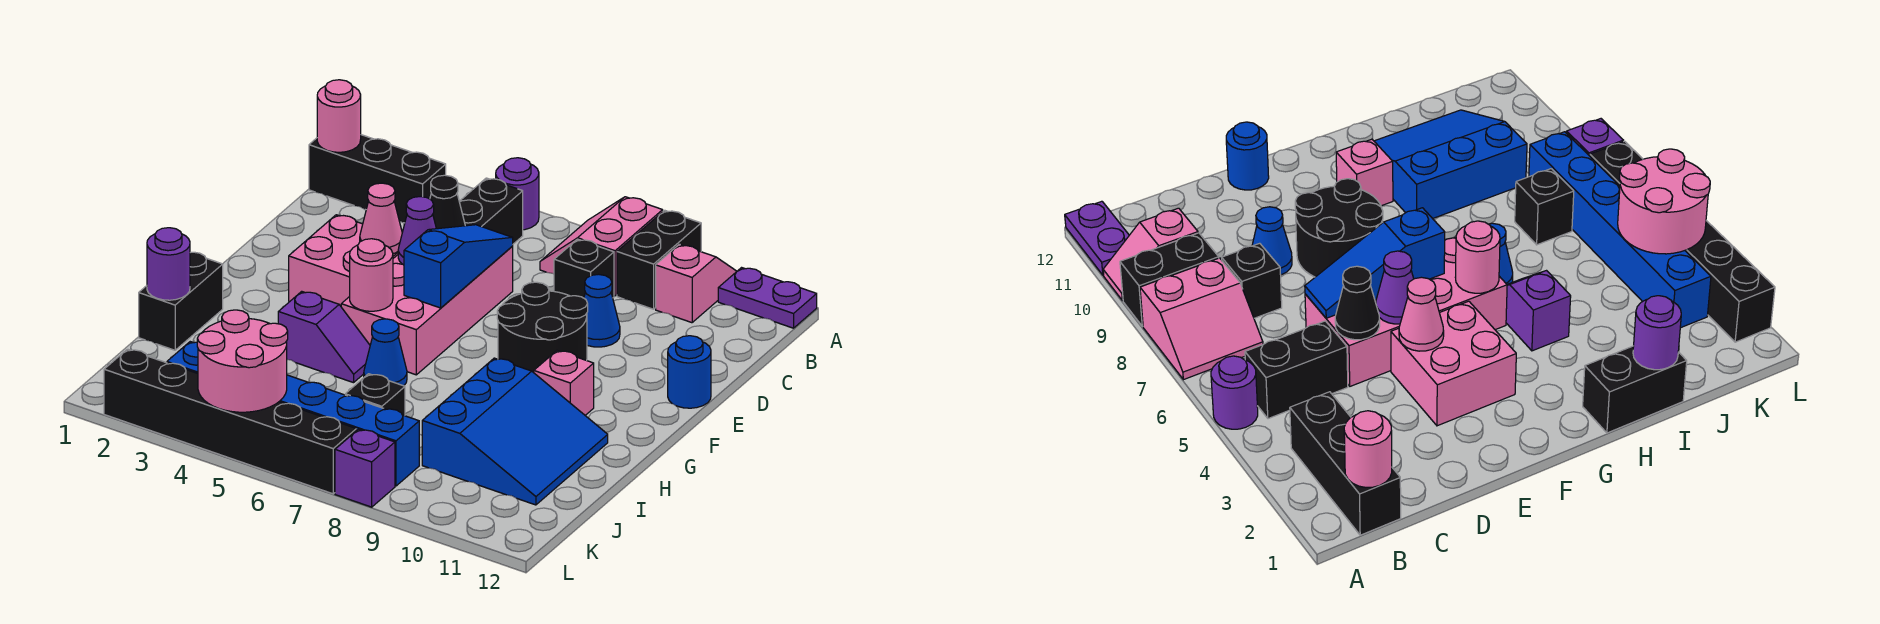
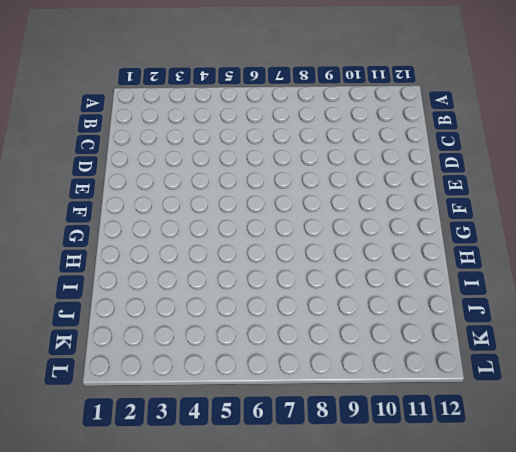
none -> purple 1x1 round brick [496,158,539,230]
none -> pink 2x2 slope [540,197,663,296]
none -> black 1x2 brick [617,210,701,309]
none -> pink 1x2 slope [656,244,737,323]

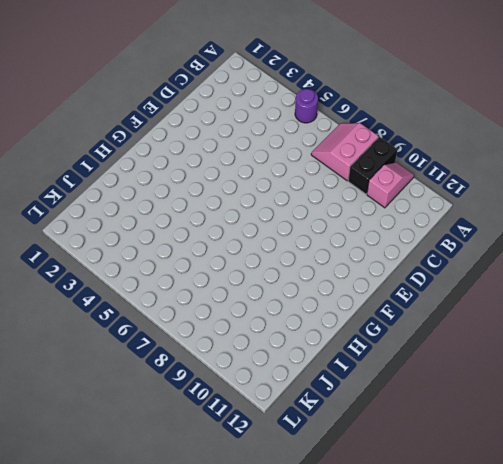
none -> purple 1x2 plate [718,268,817,328]
none -> black 1x3 brick [309,135,446,223]
none -> black 1x2 brick [459,178,523,244]
none -> black 1x1 brick [554,239,614,298]

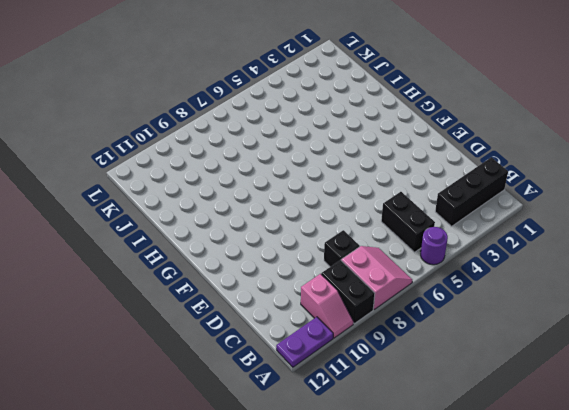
none -> pink 2x4 brick [341,247,513,375]
none -> blue 1x1 cone [584,274,620,347]
none -> pink 2x2 brick [289,215,398,306]
none -> black 2x2 round brick [497,282,588,373]

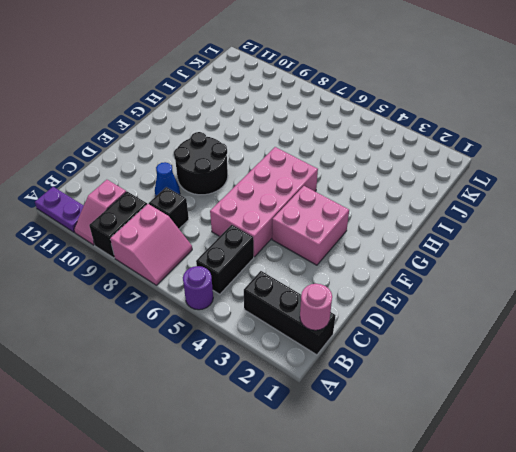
none -> blue 1x1 round brick [668,336,711,408]
none -> pink 1x1 brick [534,351,594,415]
none -> black 1x2 brick [139,252,223,350]
none -> purple 1x2 slope [278,291,370,383]

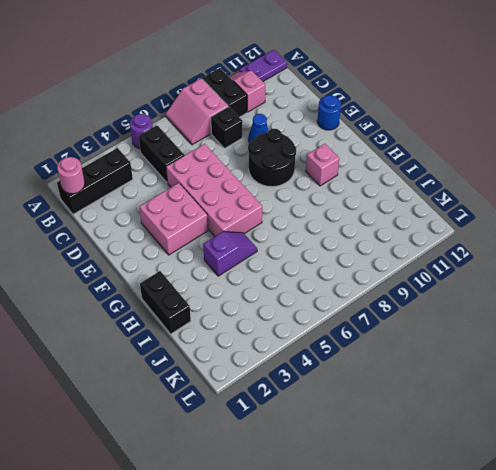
none -> blue 1x1 cone [364,319,407,386]
none -> blue 3x3 slope [422,358,608,505]
none -> black 1x1 brick [345,374,405,416]
none -> blue 1x6 brick [167,342,419,486]

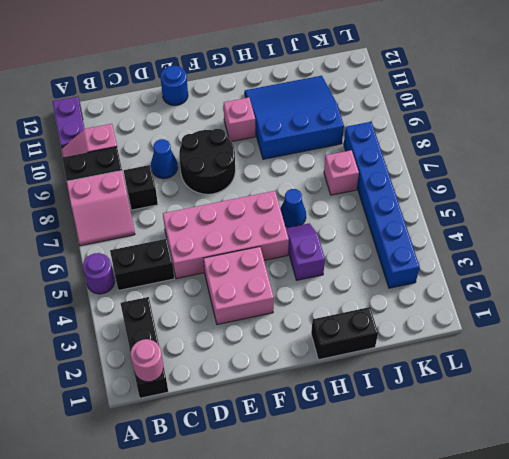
pink 1x1 brick [324,150,359,195] -> black 1x1 brick [345,374,405,416]
none -> black 1x6 brick [104,349,356,494]
none -> purple 1x1 brick [335,429,395,507]
none -> black 1x1 cone [430,175,465,229]
none -> blue 1x3 slope [404,225,513,308]

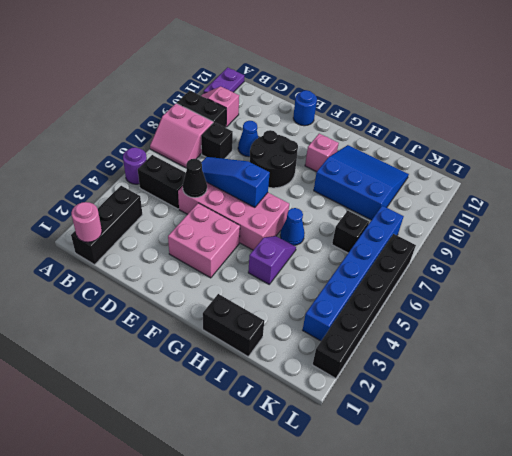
none -> purple 1x1 brick [335,429,395,507]
none -> pink 1x1 cone [360,183,402,254]
none -> purple 1x1 cone [398,197,436,265]
none -> pink 1x1 round brick [350,239,393,311]

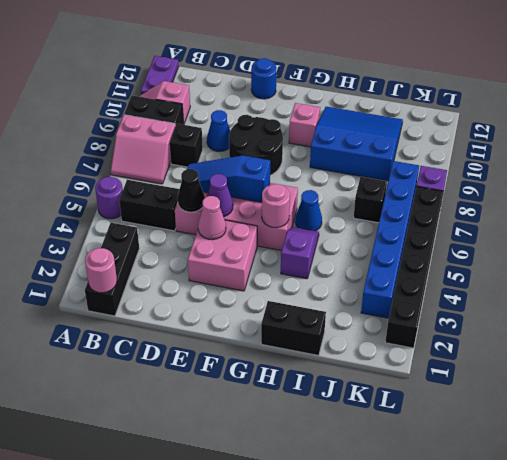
none -> purple 1x1 round brick [147,228,190,300]
none -> pink 2x2 round brick [197,310,288,412]

